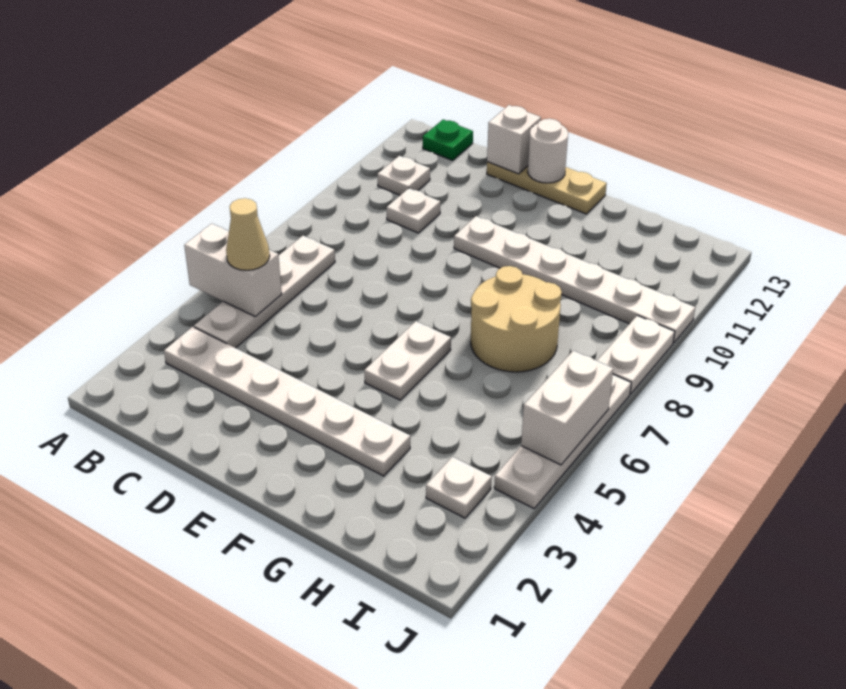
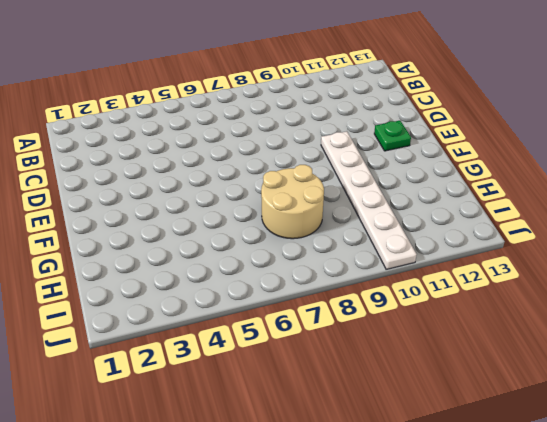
green 1x1 plate [374,121,411,151] -> green 1x1 plate moved to [423,120,473,160]
none -> white 1x6 plate [164,327,410,476]
none -> white 1x4 plate [194,236,335,348]
none -> white 1x1 plate [377,156,430,195]

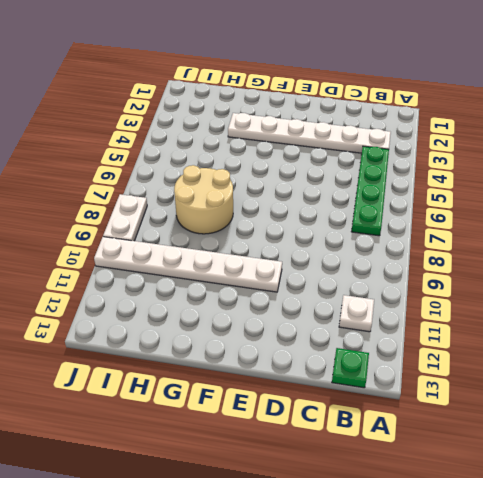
green 1x4 plate [351,146,389,236] -> white 1x4 plate [194,236,335,348]
none -> white 1x1 plate [387,188,440,233]
none -> tan 1x3 plate [487,162,607,214]
none -> white 1x2 plate [364,321,451,400]

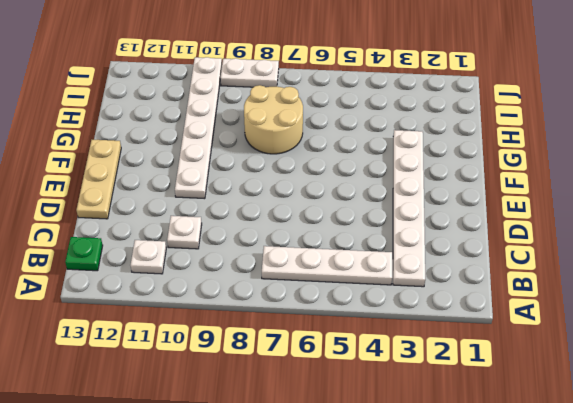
none -> white 1x2 plate [364,321,451,400]
none -> white 1x1 plate [426,457,492,518]
none -> white 1x4 plate [494,375,631,508]

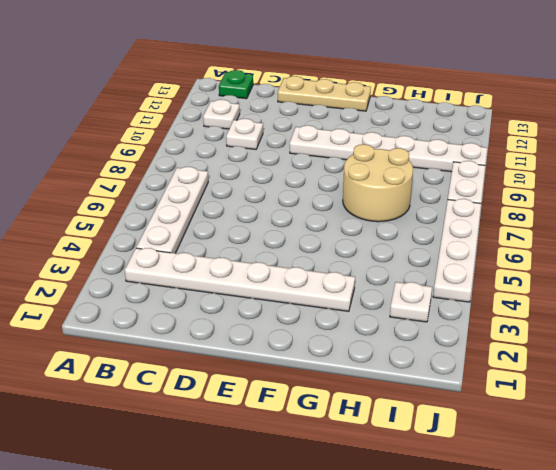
none -> white 1x2 plate [364,321,451,400]
none -> white 1x2 brick [184,224,282,317]
none -> white 1x1 brick [487,105,541,174]

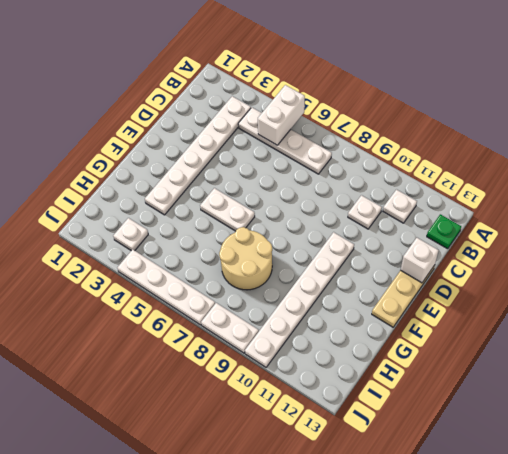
none -> white 1x1 round brick [528,119,568,183]
none -> white 1x2 brick [521,350,613,465]
none -> tan 1x1 cone [226,198,270,270]

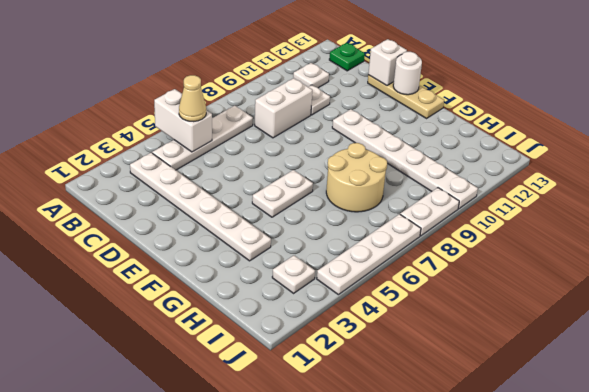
white 1x2 brick [255,78,312,138] -> white 1x2 brick moved to [521,350,613,465]

